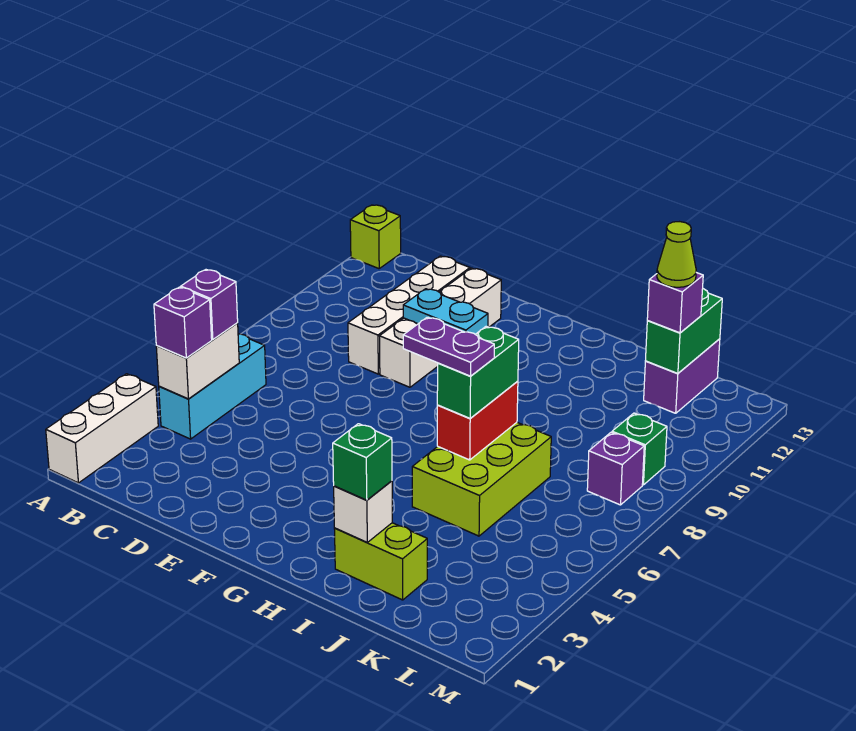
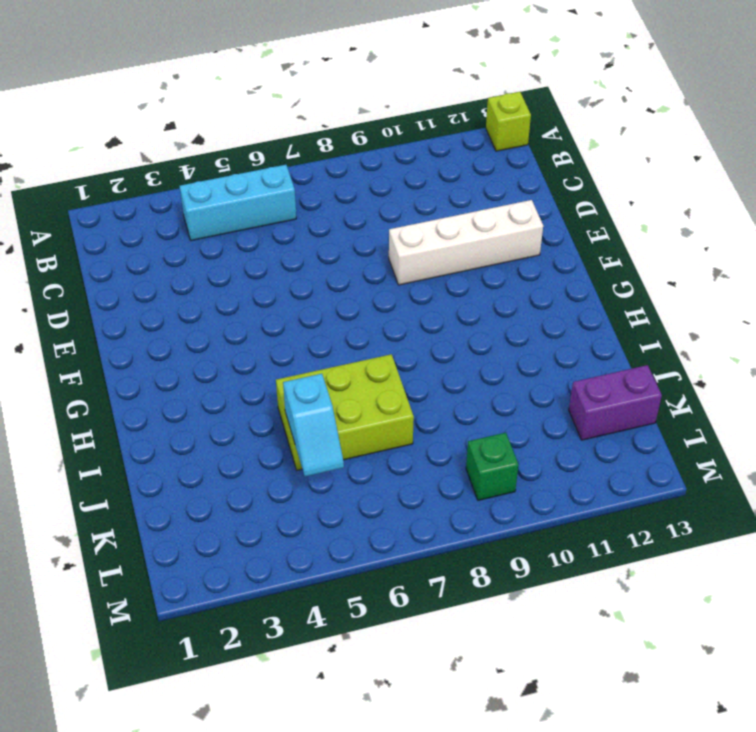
cyan 1x2 slope [283,374,344,476] -> none
none -> white 1x3 brick [46,374,158,483]
none -> white 1x4 brick [348,256,470,374]
none -> lime 1x2 brick [334,523,427,600]

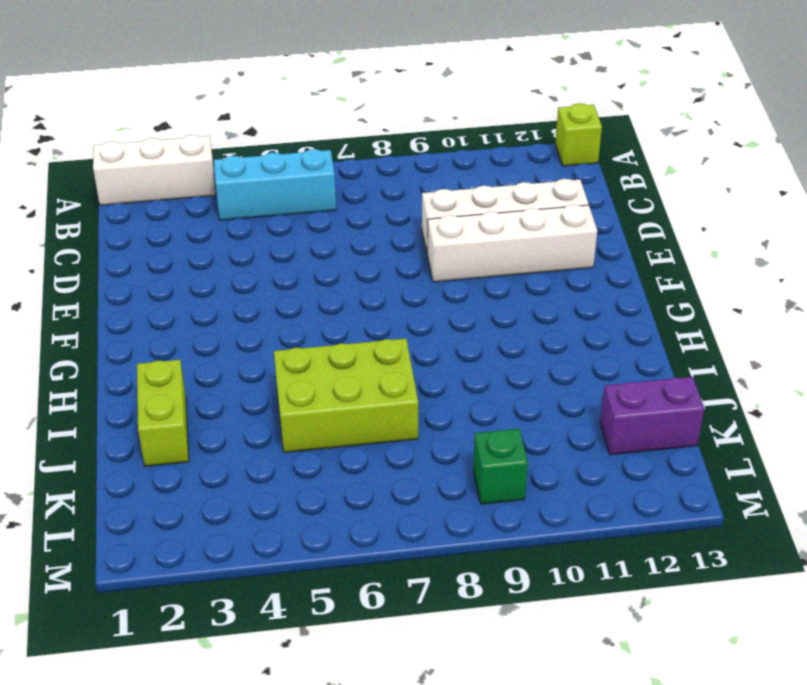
none -> purple 1x1 brick [587,432,644,505]
none -> white 1x2 brick [156,323,239,399]
none -> cyan 1x2 plate [403,289,488,334]

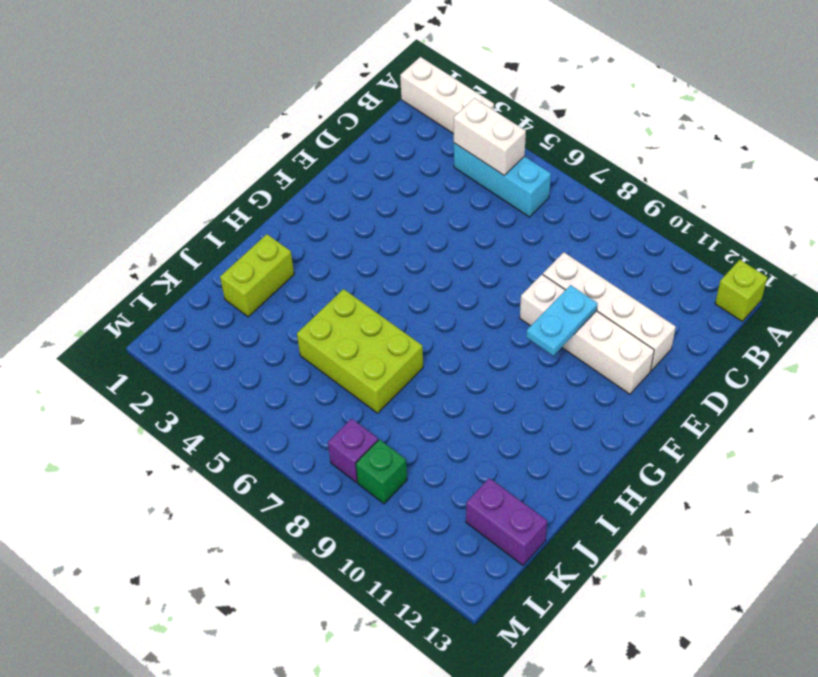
none -> white 1x1 brick [334,481,392,542]
none -> red 1x2 brick [437,381,518,460]
none -> green 1x2 brick [645,289,722,373]

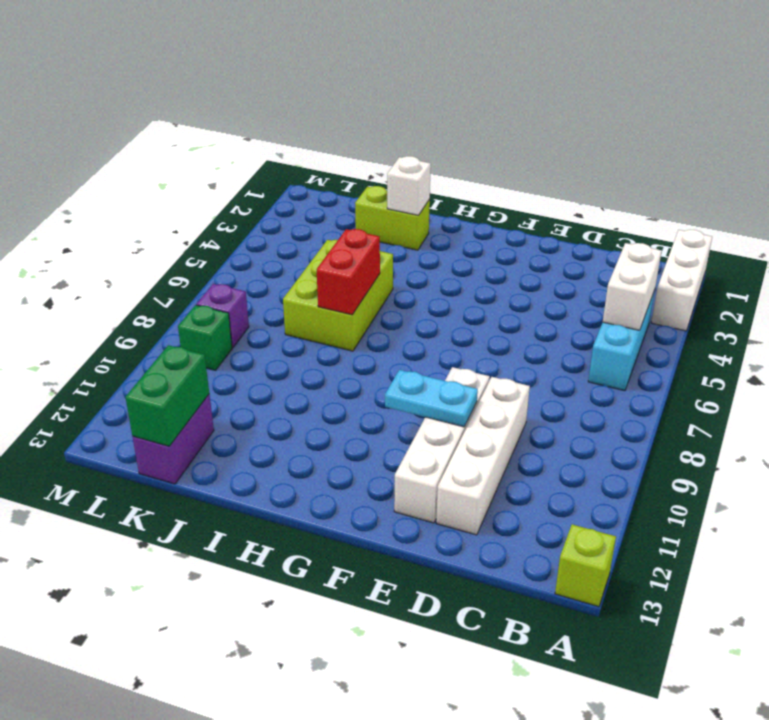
none -> purple 1x1 brick [154,287,212,358]
none -> purple 1x1 brick [181,270,238,340]
none -> green 1x1 brick [333,424,392,500]

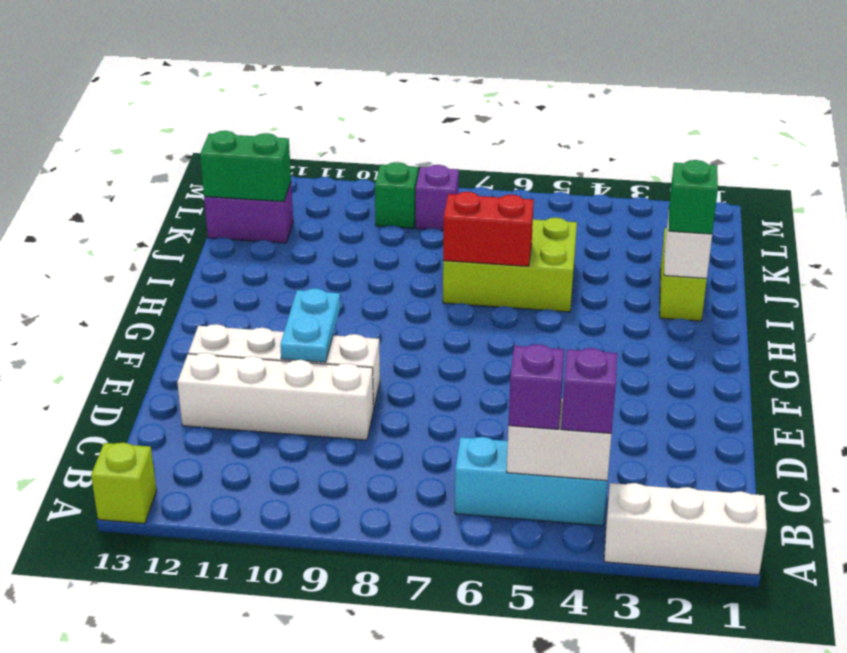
none -> green 1x2 brick [437,326,519,418]
none -> purple 1x1 brick [647,273,703,333]
none -> purple 1x2 plate [403,317,494,376]

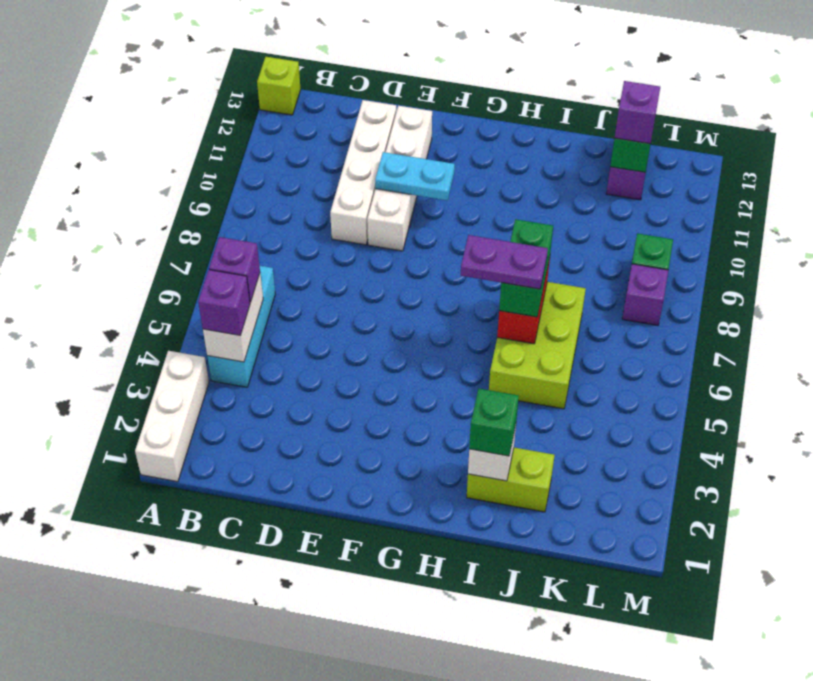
none -> lime 1x1 cone [657,222,696,287]

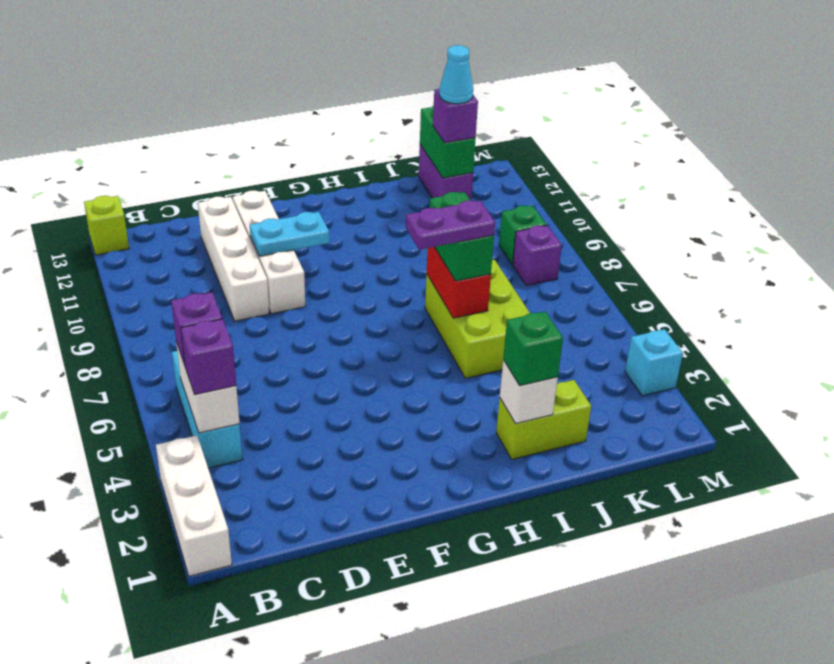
cyan 1x1 cone [439,45,473,104] -> lime 1x1 cone [657,222,696,287]
cyan 1x1 brick [625,329,683,396] -> none

